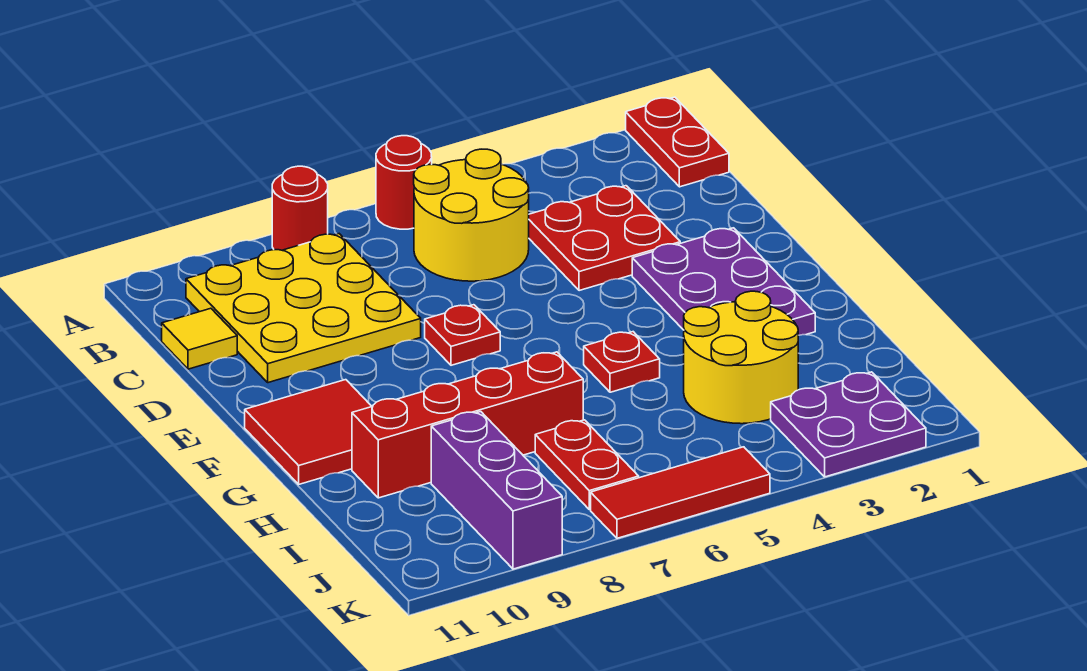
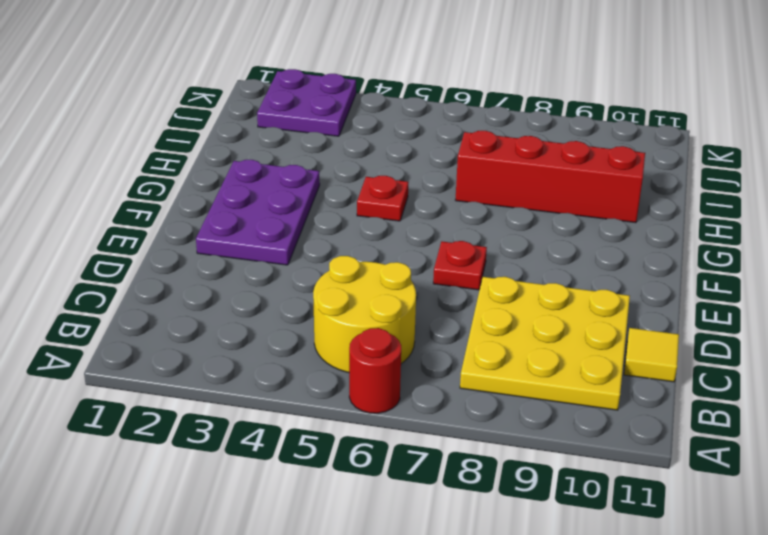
none -> red 1x2 plate [626,97,729,187]
none -> red 1x1 round brick [272,166,328,250]
none -> red 2x2 plate [529,186,680,291]

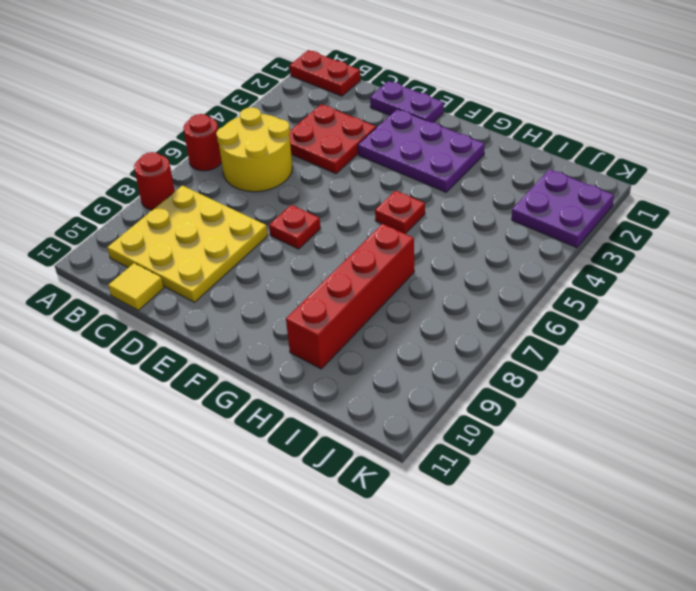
purple 1x2 plate [370,81,444,123] -> none
none -> red 2x2 tile [245,380,372,484]
none -> yellow 2x2 round brick [684,291,798,424]
none -> red 1x2 plate [535,420,639,510]

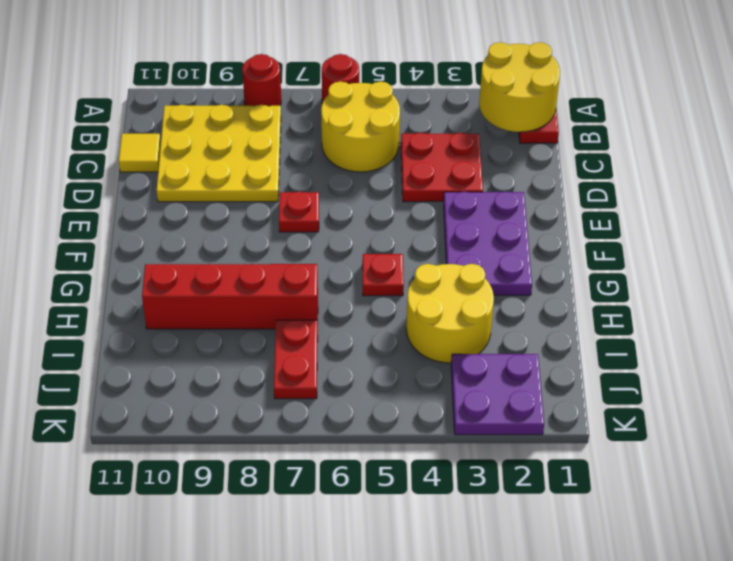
yellow 2x2 round brick [479,42,560,132] -> none
none -> red 2x2 tile [245,380,372,484]
none -> purple 1x3 brick [431,412,562,569]
none -> red 1x3 tile [591,447,770,538]

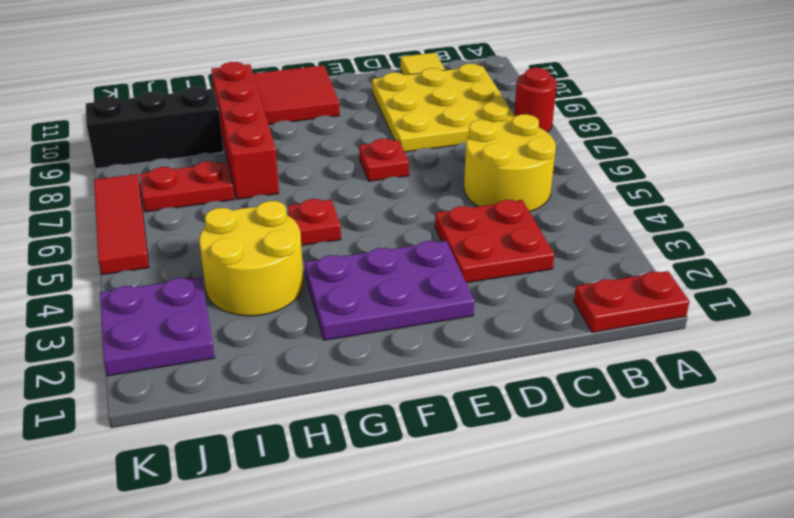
black 1x3 brick [86,86,224,169] -> purple 1x3 brick [431,412,562,569]
none -> red 1x1 round brick [376,136,432,229]

